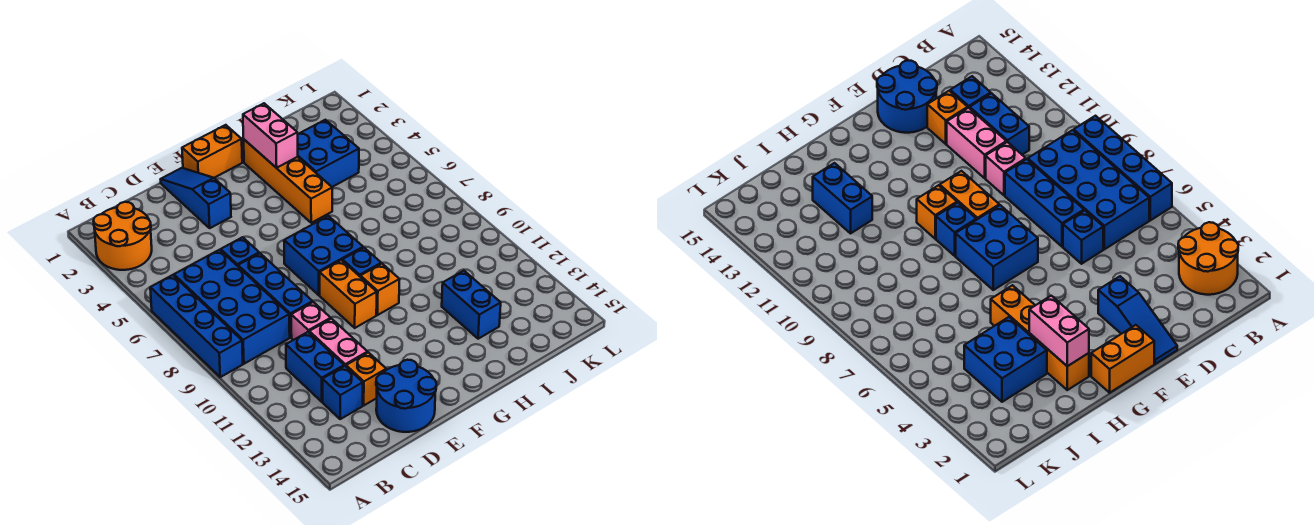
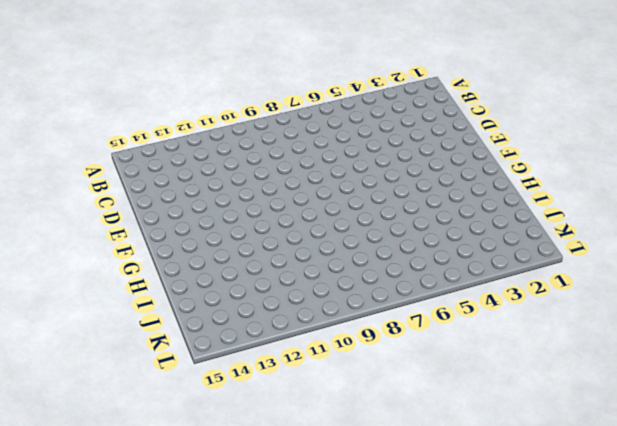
none -> orange 2x2 round brick [94,202,152,270]
none -> blue 1x4 brick [150,275,243,377]
none -> blue 2x4 brick [174,250,290,364]

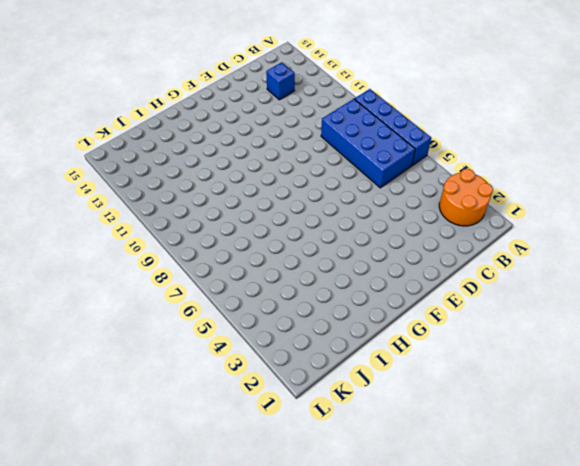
none -> blue 1x2 brick [286,332,344,402]
none -> blue 1x1 brick [221,237,259,266]
none -> blue 1x3 brick [238,253,313,337]

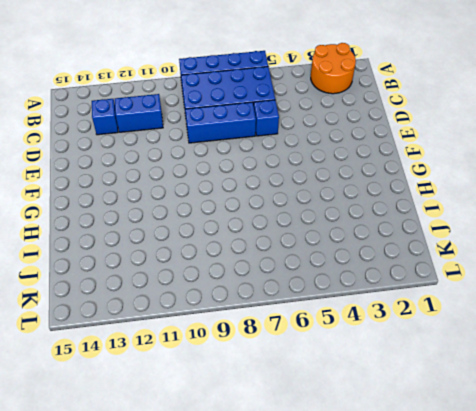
none -> pink 1x1 brick [291,302,331,340]
none -> pink 1x2 brick [309,319,368,366]
none -> orange 1x1 brick [346,353,386,405]

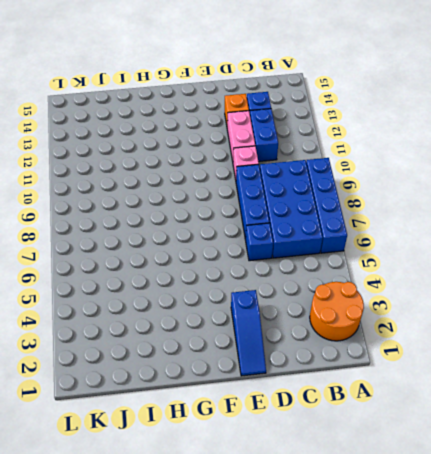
none -> blue 2x2 round brick [376,360,437,432]
none -> orange 1x2 brick [182,125,242,178]
none -> blue 2x2 brick [284,216,363,295]

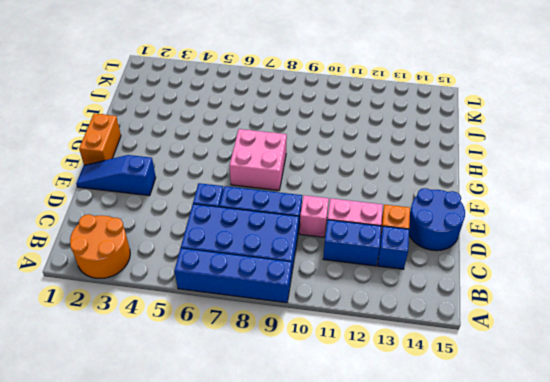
pink 2x2 brick [230,129,287,190] -> blue 2x2 brick [284,216,363,295]
none -> orange 1x2 brick [320,260,377,328]
none -> blue 1x1 brick [342,248,381,276]
none -> orange 1x1 brick [360,264,400,315]

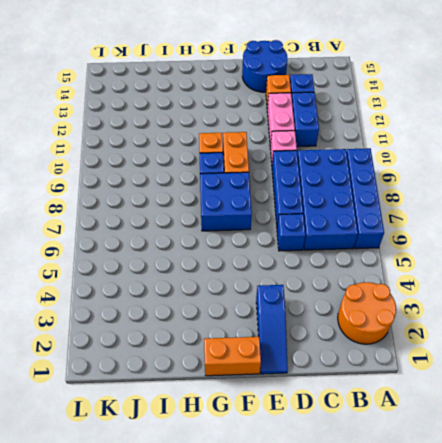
none -> orange 1x4 brick [244,140,332,223]
none -> blue 2x2 brick [298,120,359,187]
none -> blue 1x2 brick [442,271,501,339]

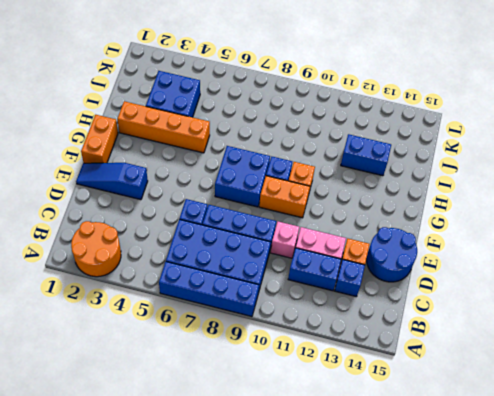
none -> pink 1x2 brick [243,103,298,168]

